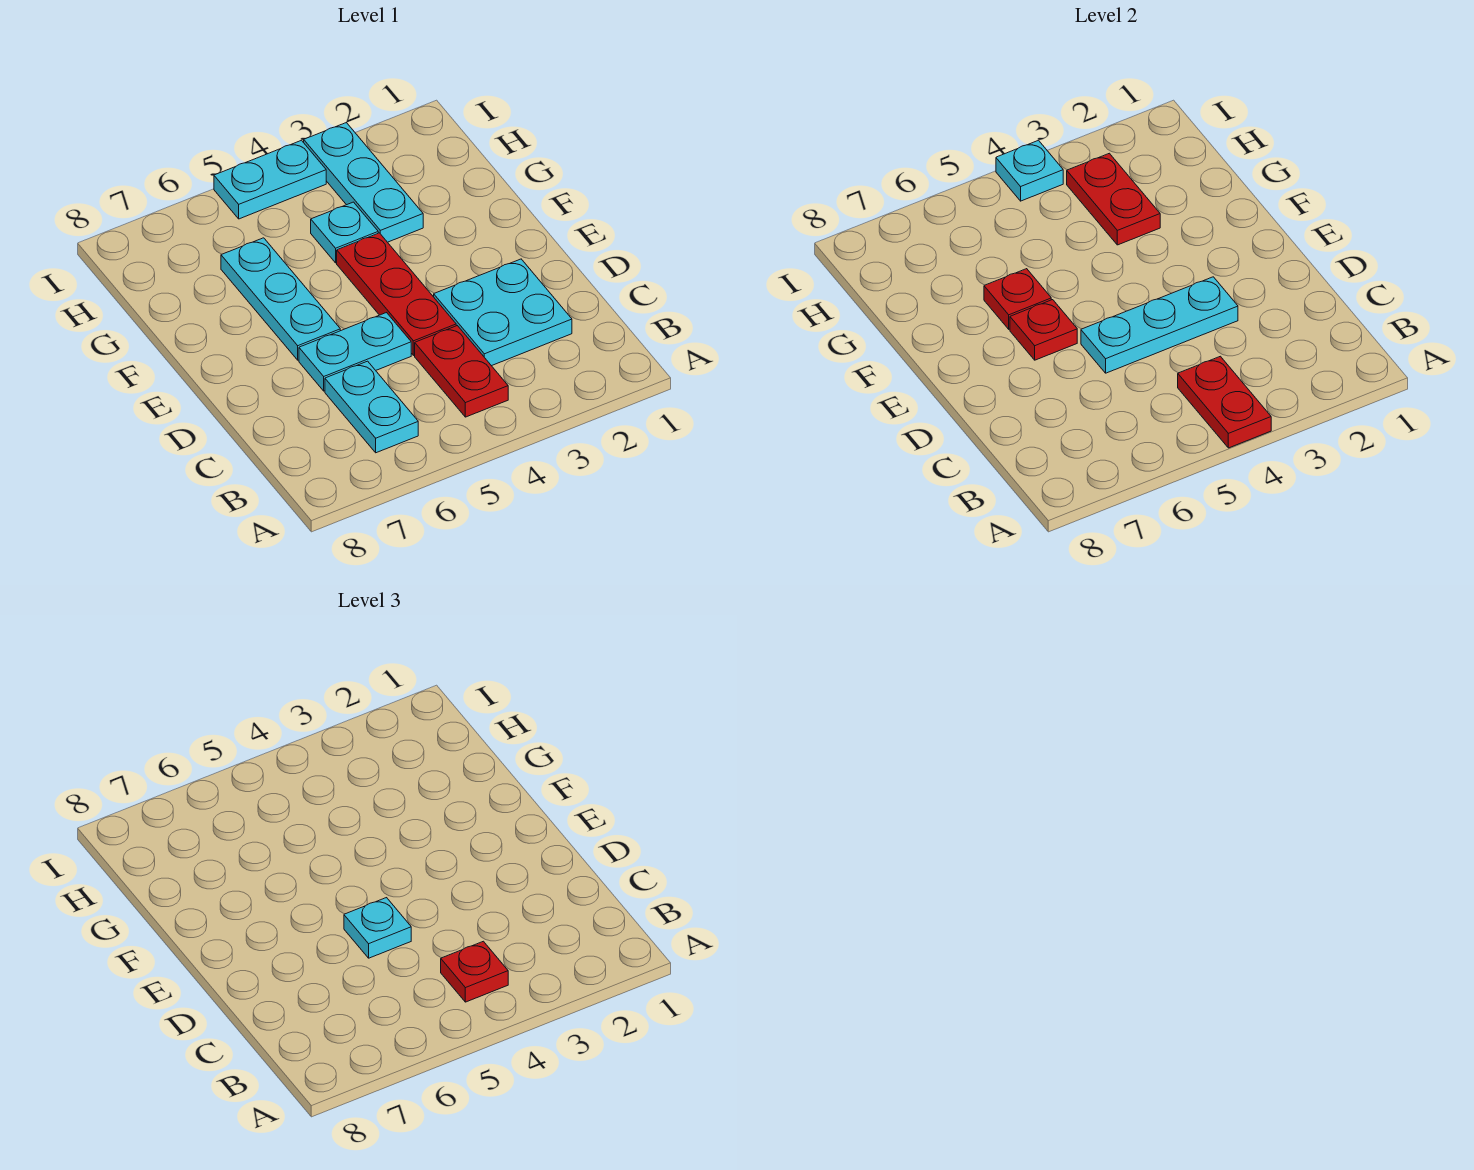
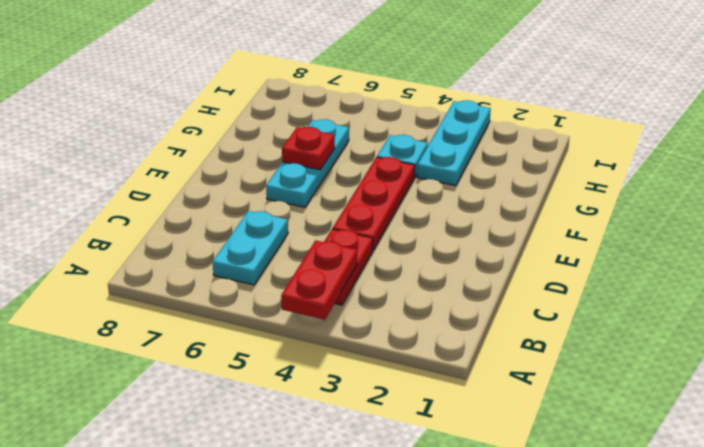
none -> cyan 2x2 plate [434,259,572,366]
none -> cyan 1x2 plate [299,313,411,391]
none -> cyan 1x2 plate [214,140,326,219]

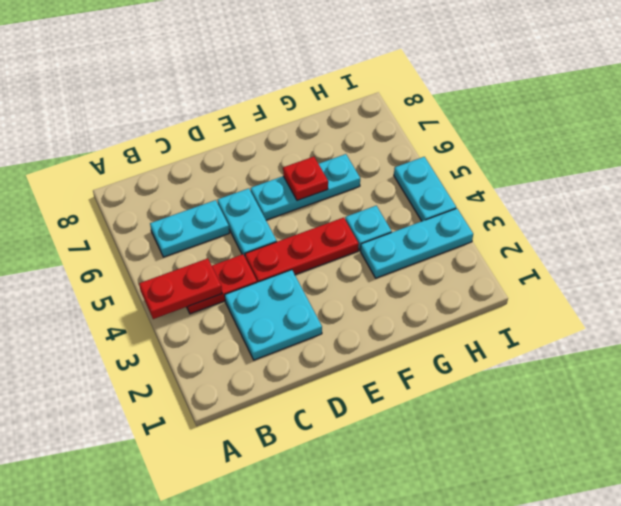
none -> cyan 1x3 plate [1081,277,1238,373]
none -> red 1x1 plate [1010,300,1077,360]
none -> red 1x2 plate [1067,153,1160,245]

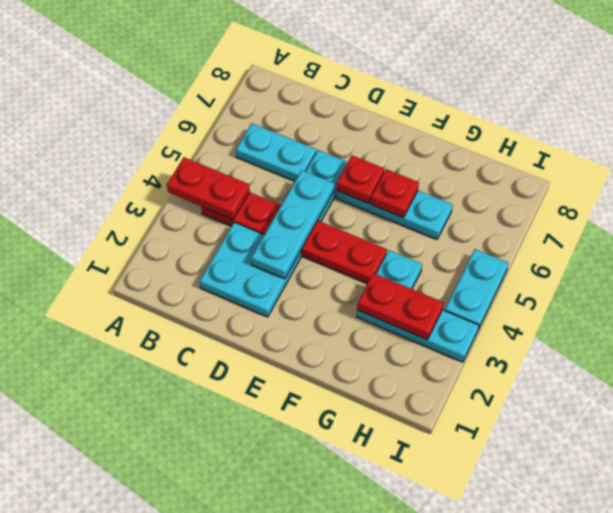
none -> cyan 1x1 plate [996,140,1063,201]
none -> red 1x1 plate [441,941,508,1002]
none -> cyan 1x1 plate [344,898,411,958]

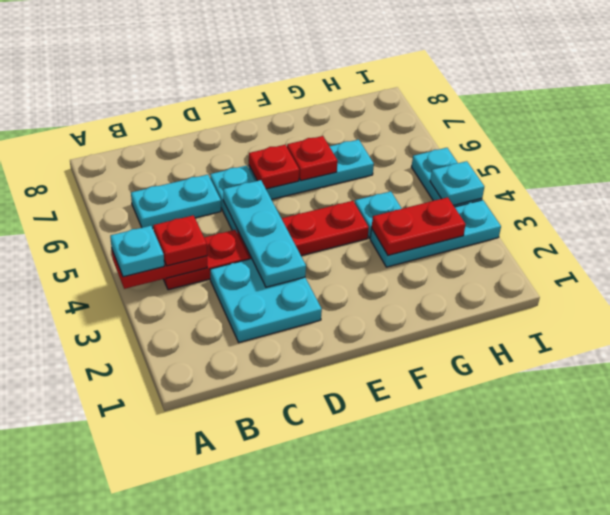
cyan 1x1 plate [110,226,164,277] -> cyan 1x1 plate moved to [344,898,411,958]

